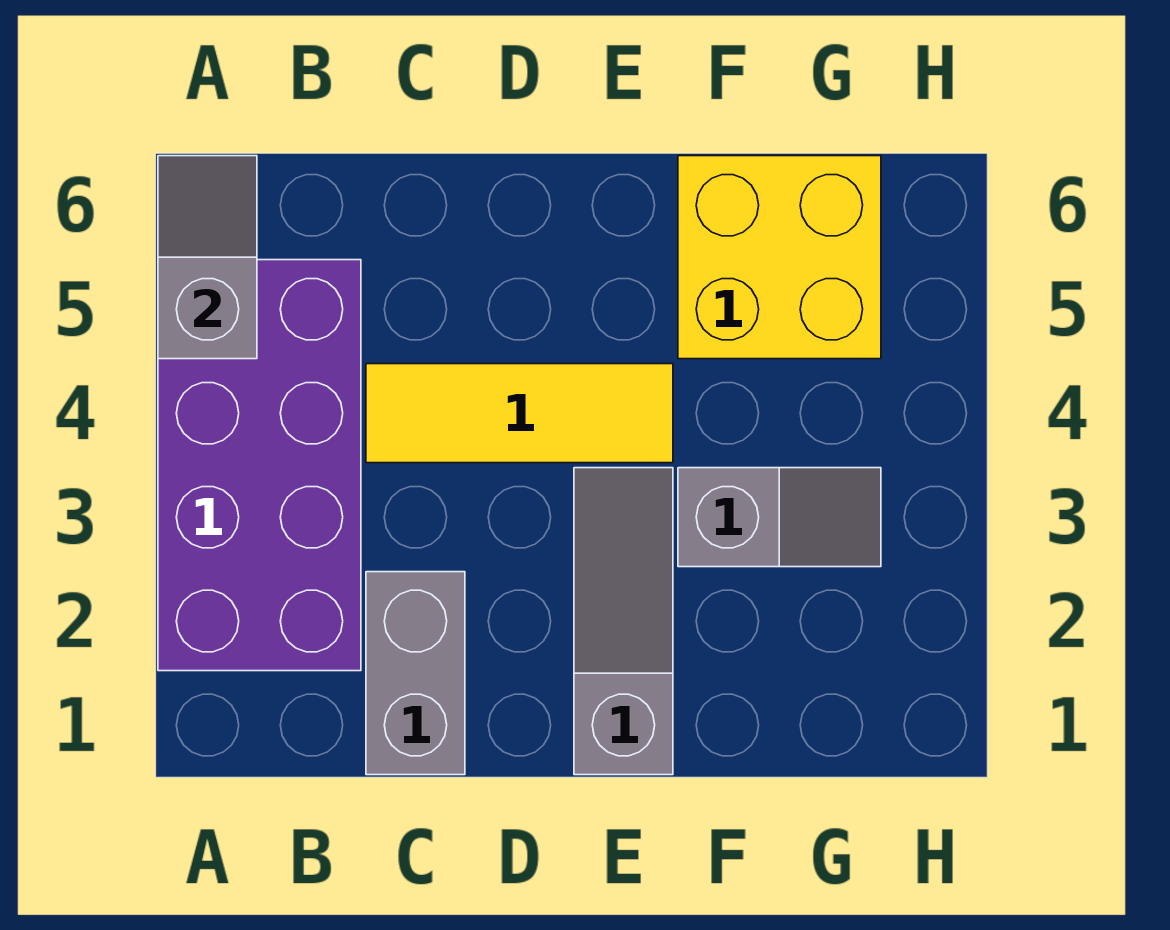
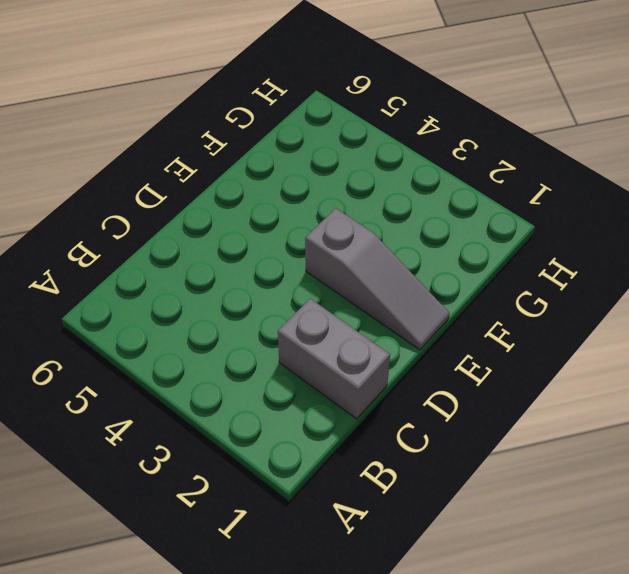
grey 1x3 slope [305,208,449,350] -> grey 1x3 slope turned to [574,468,673,775]
none -> purple 2x4 brick [158,260,361,671]
none -> yellow 1x3 tile [366,364,673,463]

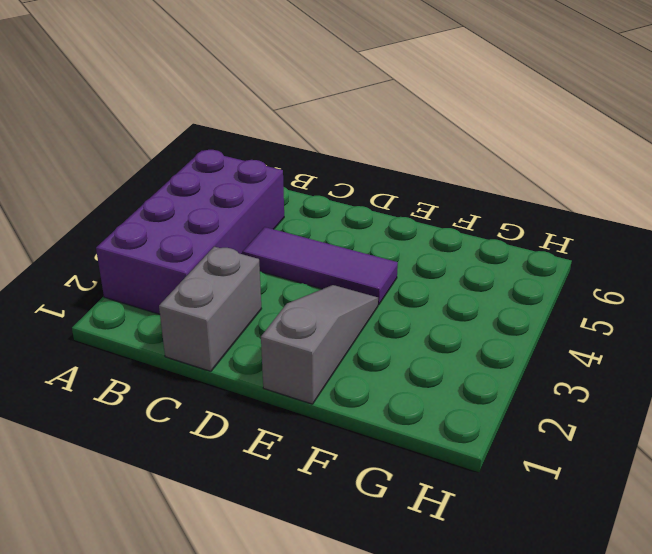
purple 1x3 tile [243,227,398,305] -> yellow 1x3 tile [366,364,673,463]
none -> grey 1x2 slope [678,468,881,567]
none -> yellow 2x2 brick [678,156,881,359]

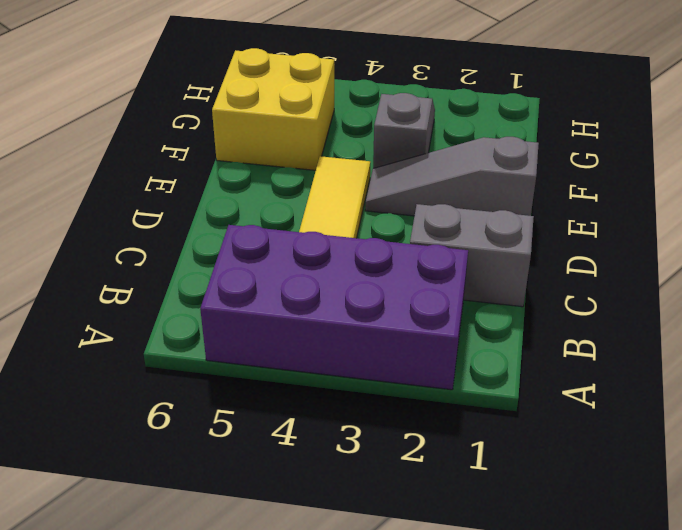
none -> grey 1x2 slope [158,156,257,359]

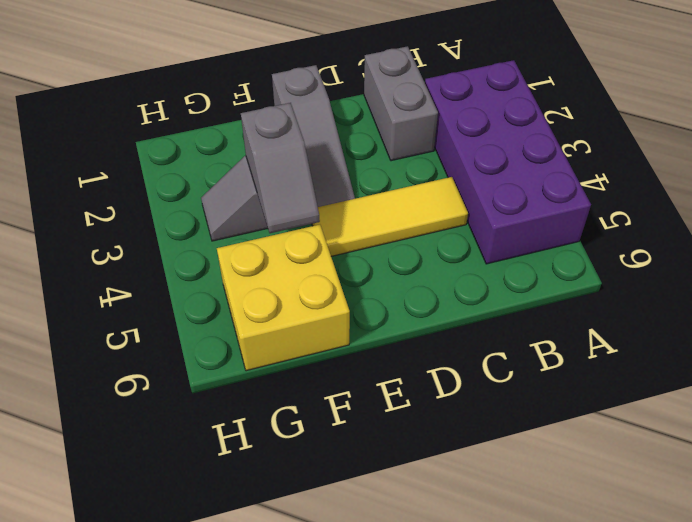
grey 1x2 slope [241,103,320,233] -> grey 1x2 slope moved to [158,156,257,359]

